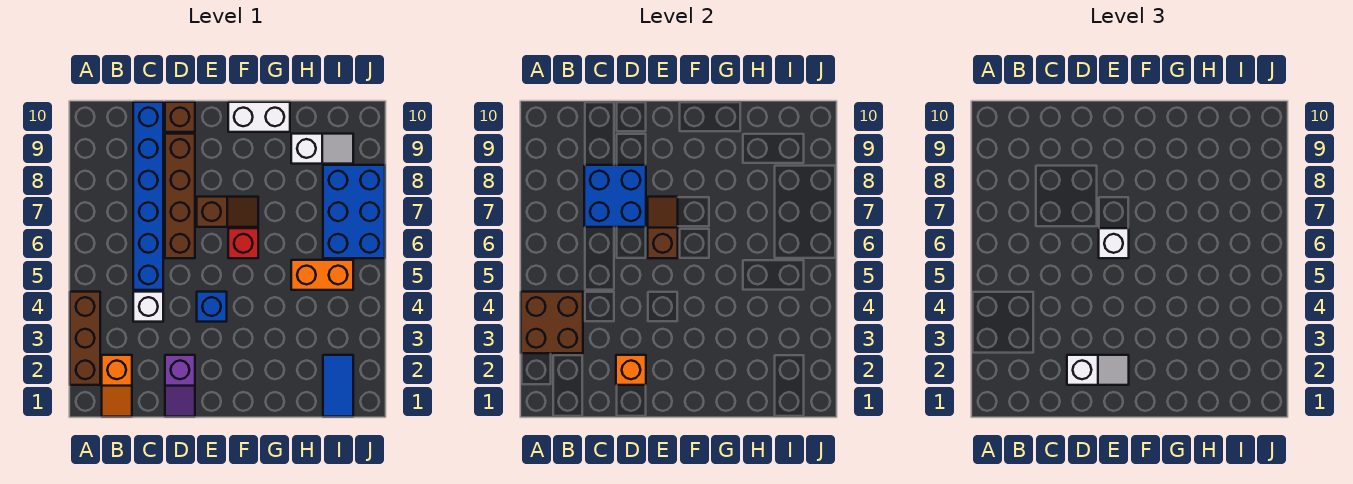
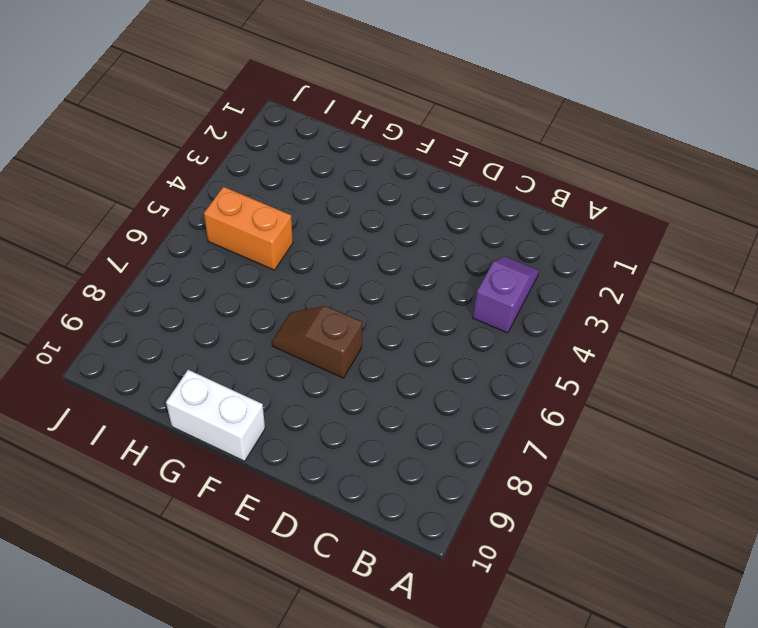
purple 1x2 slope [473,256,539,333] -> purple 1x2 slope moved to [165,355,195,417]
none -> brown 1x3 brick [70,292,100,385]
none -> orange 1x2 slope [102,355,132,417]
none -> white 1x1 brick [133,292,163,322]

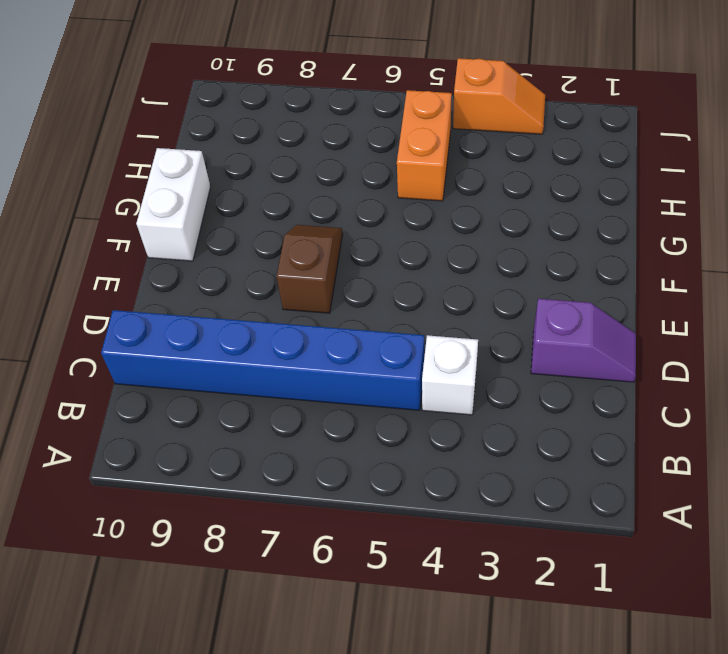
orange 1x2 slope [453,58,545,134] -> orange 1x2 slope moved to [102,355,132,417]
none -> brown 1x3 brick [70,292,100,385]
none -> brown 1x4 brick [165,134,195,258]
none -> brown 1x1 brick [165,102,195,132]

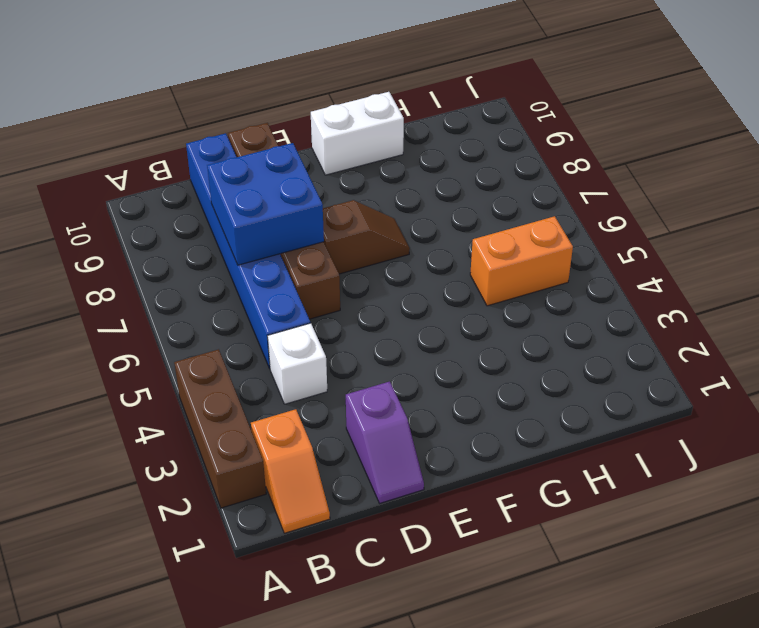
none -> blue 1x1 brick [197,292,227,322]
none -> red 1x1 brick [228,228,258,258]
none -> white 1x2 slope [291,134,353,164]

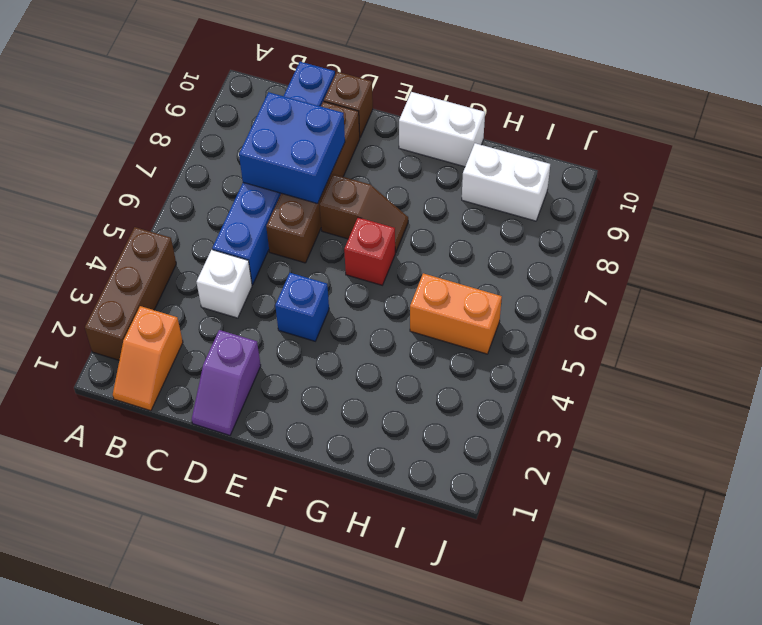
white 1x2 brick [462,143,550,221] -> white 1x2 slope [291,134,353,164]
none -> blue 1x2 tile [323,355,353,417]
none -> blue 2x3 brick [323,165,385,258]
none -> brown 2x2 brick [521,292,583,353]

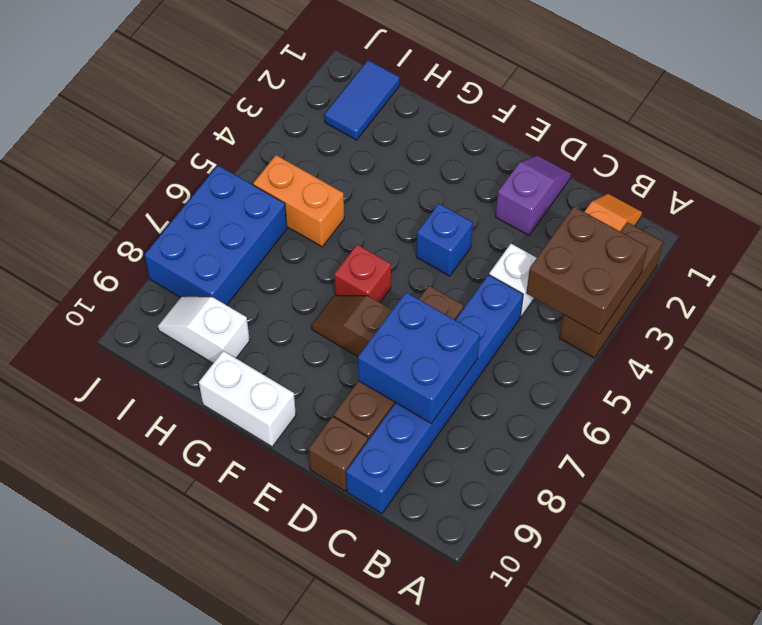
none -> orange 1x1 brick [616,355,646,385]
none -> brown 1x2 slope [648,197,678,258]
none -> white 1x2 slope [1067,355,1129,385]

